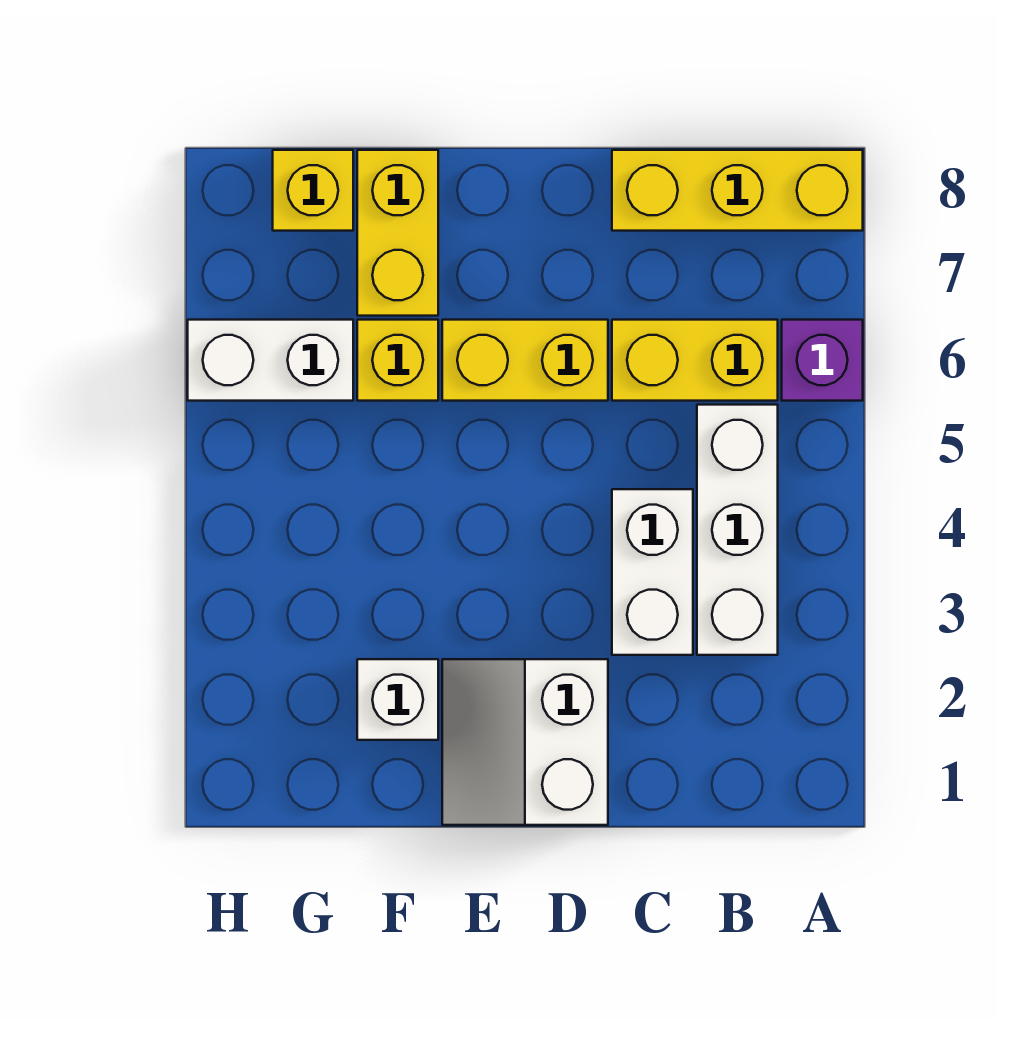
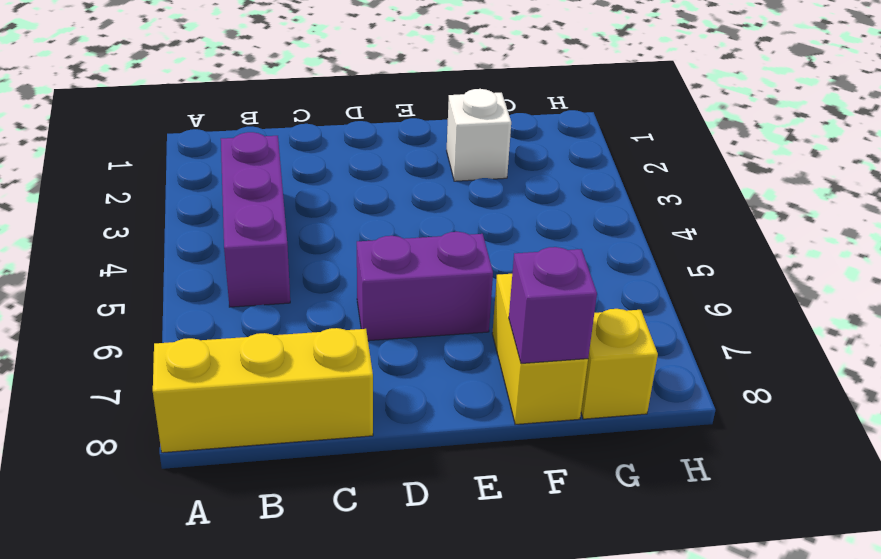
purple 1x3 brick [221,132,290,307] -> white 1x3 brick [697,405,778,655]
purple 1x2 brick [357,232,493,341] -> yellow 1x2 brick [442,320,608,401]
purple 1x1 brick [509,247,597,363] -> purple 1x1 brick moved to [782,320,863,401]
none -> yellow 1x2 brick [612,320,778,401]
none -> white 1x2 brick [612,489,693,655]
none -> white 2x2 slope [442,659,608,825]

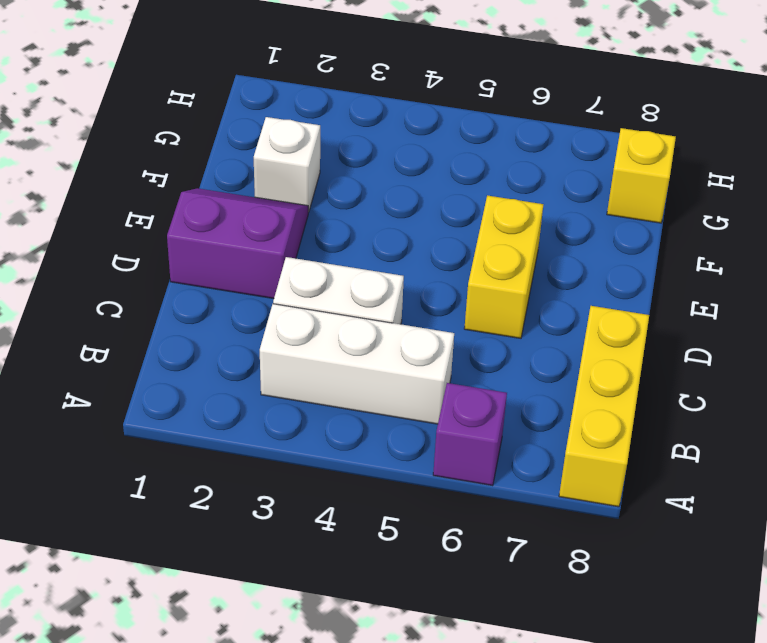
purple 2x2 slope [167,188,308,299] -> white 2x2 slope [442,659,608,825]
none -> yellow 1x2 brick [612,320,778,401]
none -> yellow 1x1 brick [357,320,438,401]
none -> yellow 1x2 brick [357,150,438,316]

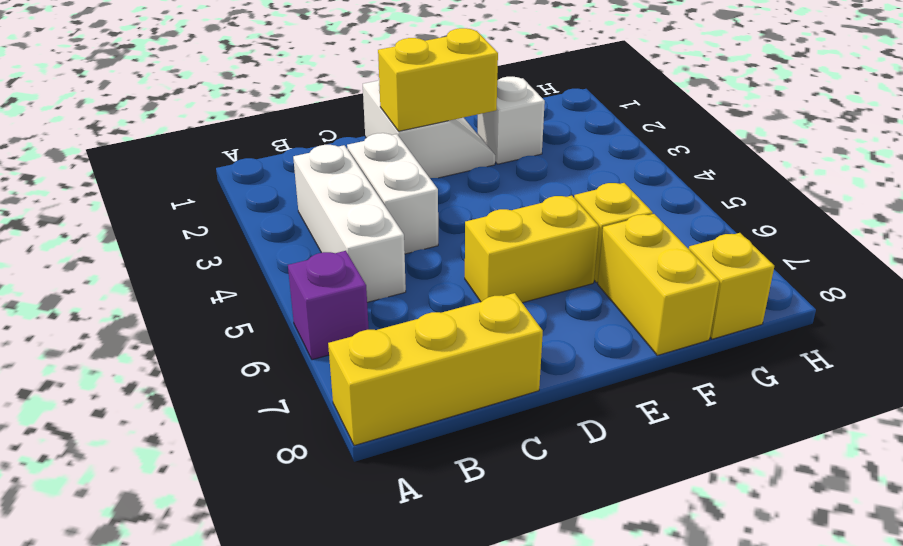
yellow 1x2 brick [378,28,498,131] -> yellow 1x2 brick moved to [612,320,778,401]
none -> white 1x2 brick [188,320,353,401]

